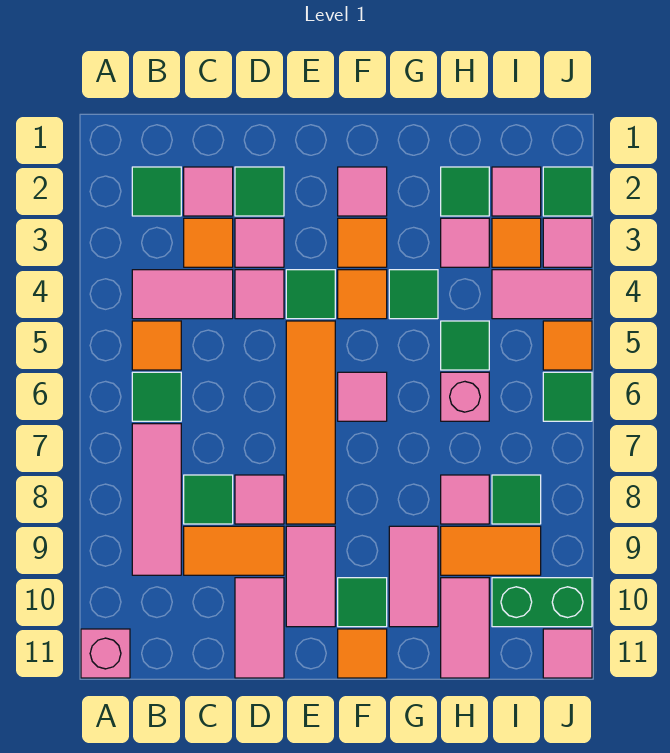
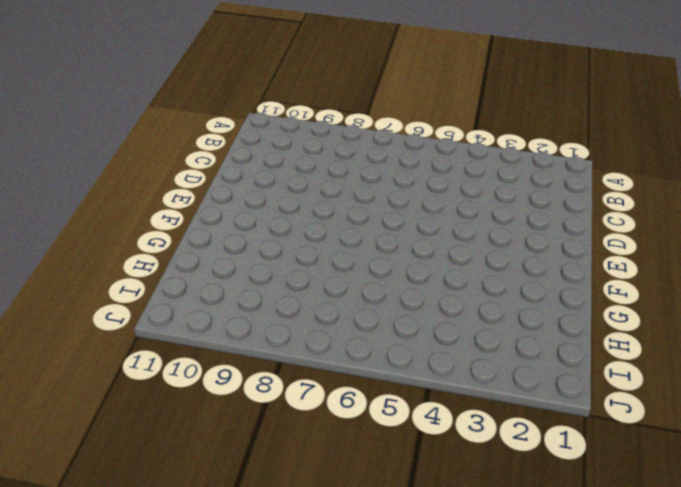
none -> pink 1x1 brick [81,629,130,678]
none -> green 1x1 tile [132,167,181,216]
none -> pink 1x2 tile [132,270,233,319]
none -> orange 1x1 tile [132,321,181,370]

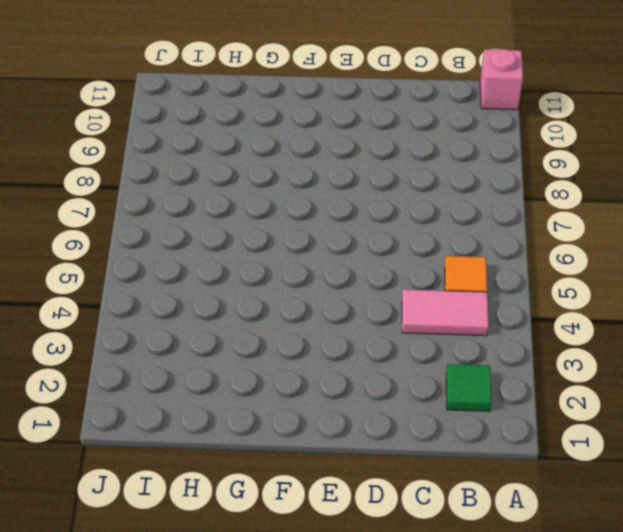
none -> green 1x1 tile [132,372,181,421]
none -> pink 1x3 tile [132,424,181,575]
none -> pink 1x1 tile [184,167,233,216]
none -> orange 1x1 tile [184,218,233,267]

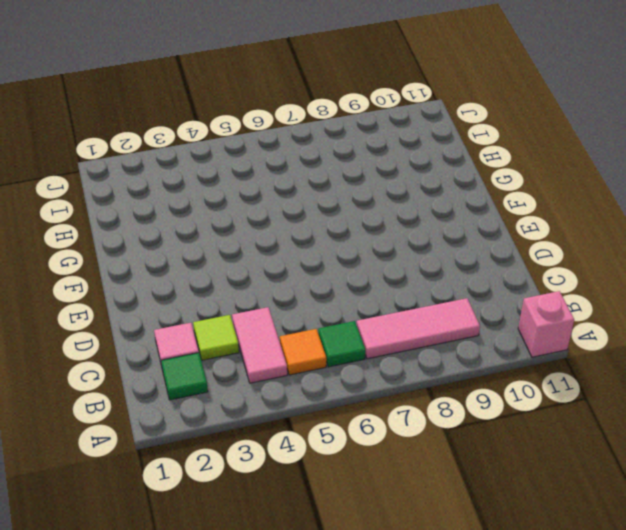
lime 1x1 tile [193,315,239,360] -> orange 1x1 tile [184,218,233,267]
none -> green 1x1 tile [184,475,233,524]
none -> orange 1x2 tile [184,526,284,575]
none -> green 1x1 tile [235,167,284,216]
none -> pink 1x1 tile [235,218,284,267]

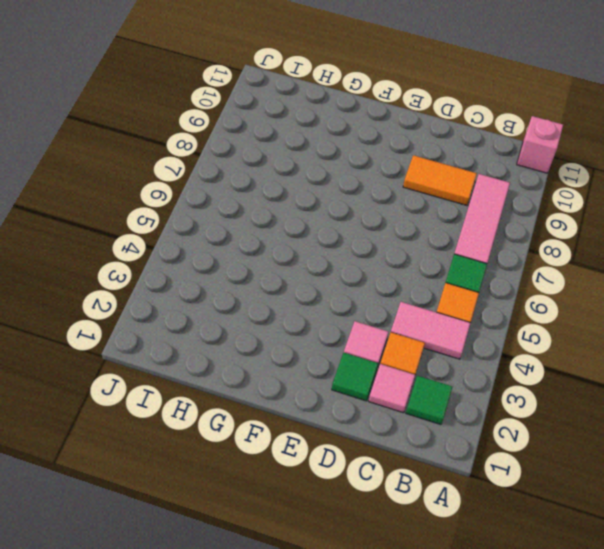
none -> green 1x1 tile [184,475,233,524]
none -> pink 1x1 tile [235,270,284,319]
none -> pink 1x1 tile [235,475,284,524]
none -> pink 1x2 tile [235,578,284,678]

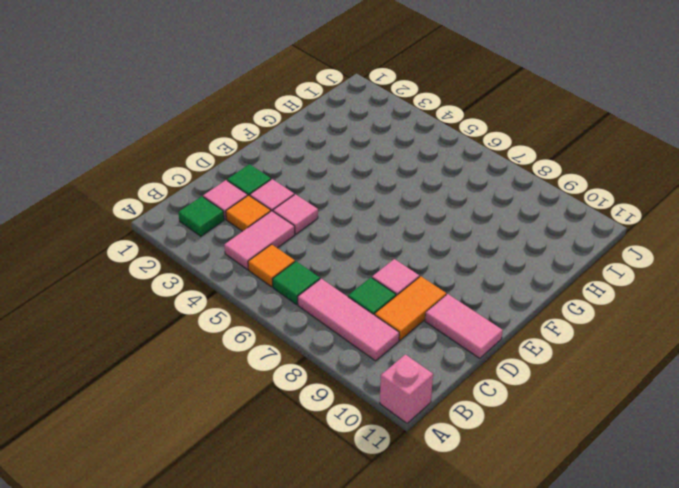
none -> green 1x1 tile [286,270,335,319]
none -> orange 1x4 tile [286,321,335,524]
none -> pink 1x2 tile [286,526,335,627]
none -> pink 1x1 tile [338,167,387,216]

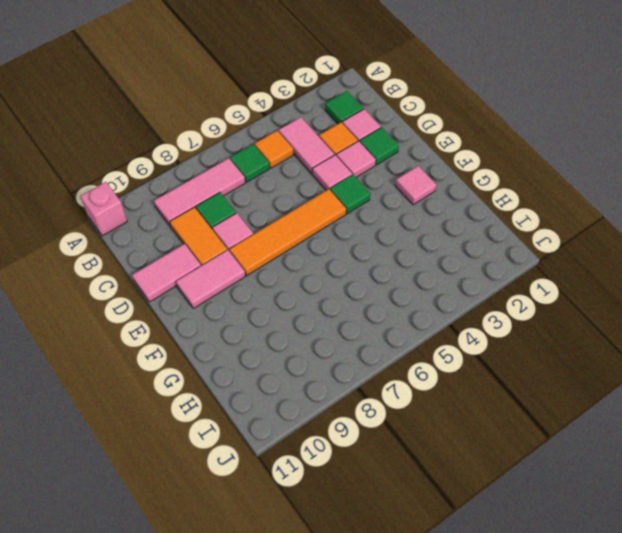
none -> orange 1x1 tile [338,218,387,267]
none -> orange 1x1 tile [338,270,387,319]
none -> pink 1x1 tile [338,372,387,421]
none -> green 1x1 tile [338,578,387,627]

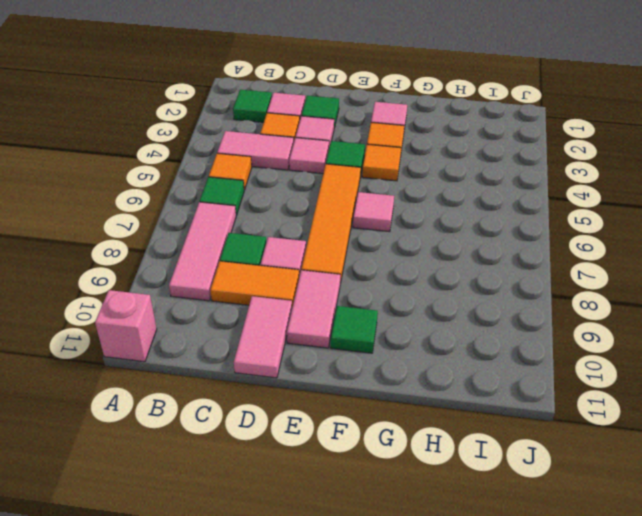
none -> orange 1x1 tile [338,629,387,678]
none -> green 1x1 tile [389,270,438,319]
none -> pink 1x2 tile [389,526,438,627]
none -> green 1x1 tile [441,167,489,216]

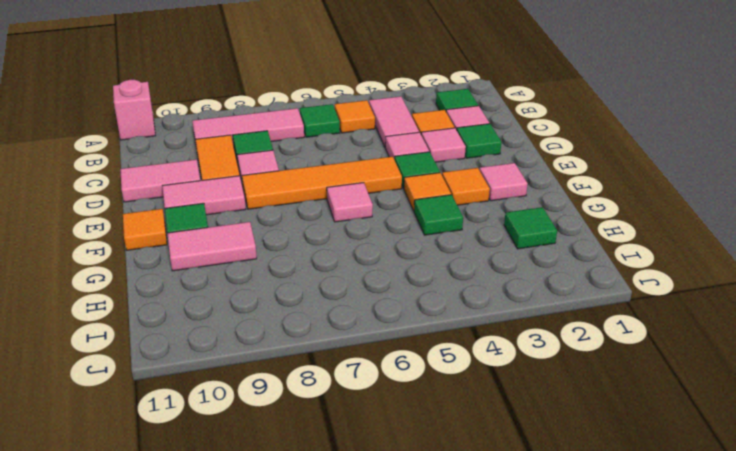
none -> pink 1x1 tile [441,218,489,267]
none -> green 1x1 tile [441,321,489,370]
none -> pink 1x1 brick [441,372,489,421]
none -> pink 1x1 tile [441,475,489,524]

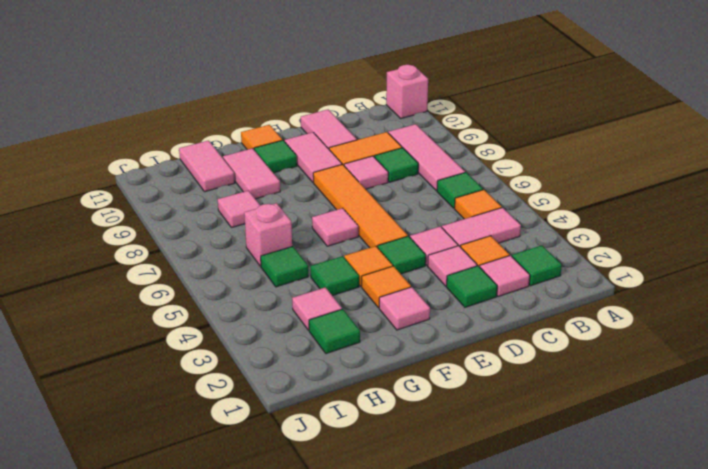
none -> orange 1x2 tile [441,526,541,575]
none -> pink 1x1 tile [492,167,541,216]
none -> orange 1x1 tile [492,218,541,267]
none -> pink 1x2 tile [492,270,592,319]

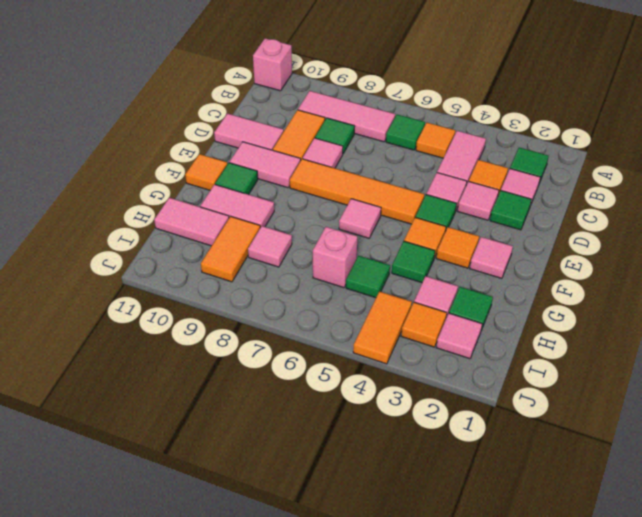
orange 1x2 tile [353,292,412,364] -> pink 1x2 tile [492,270,592,319]
none -> green 1x1 tile [492,475,541,524]
none -> green 1x2 brick [492,578,592,627]
none -> green 1x1 tile [543,167,592,216]
none -> pink 1x1 tile [543,218,592,267]

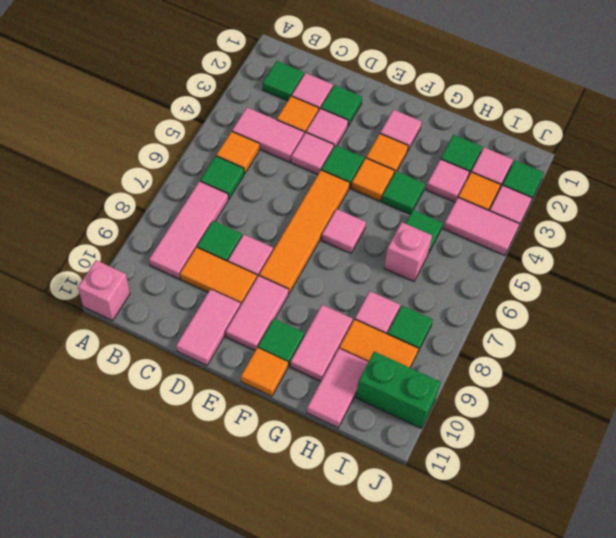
none -> orange 1x1 tile [543,321,592,370]
none -> green 1x1 tile [543,372,592,421]
none -> pink 1x1 tile [543,629,592,678]

